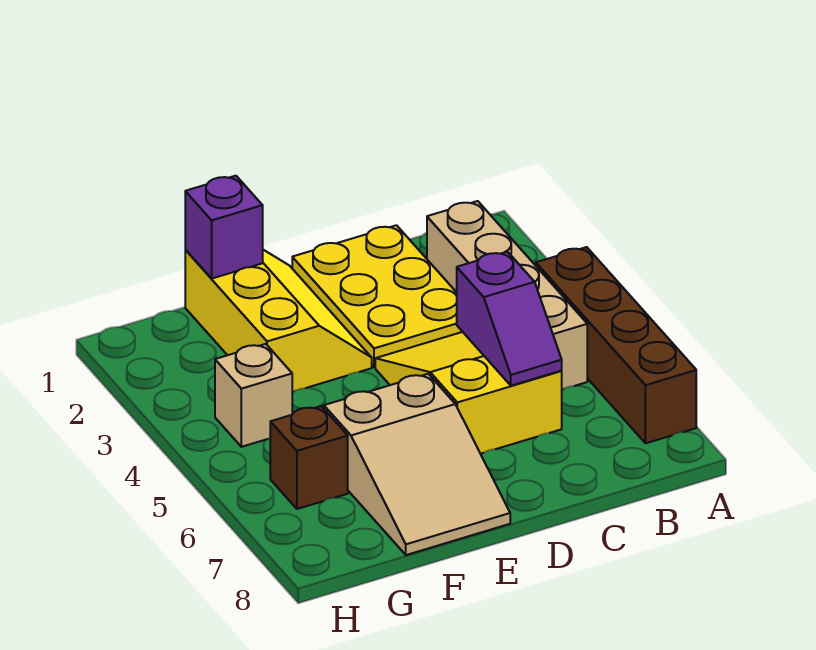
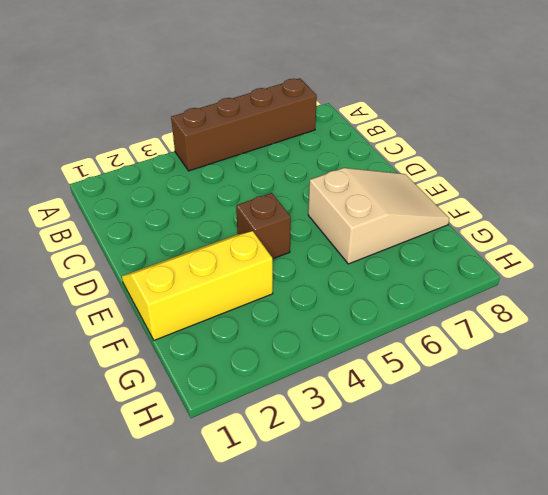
brown 1x1 brick [236,193,291,259] -> brown 1x1 brick moved to [270,406,348,509]
none -> tan 1x4 brick [427,201,587,390]
none -> yellow 2x3 plate [292,225,462,367]

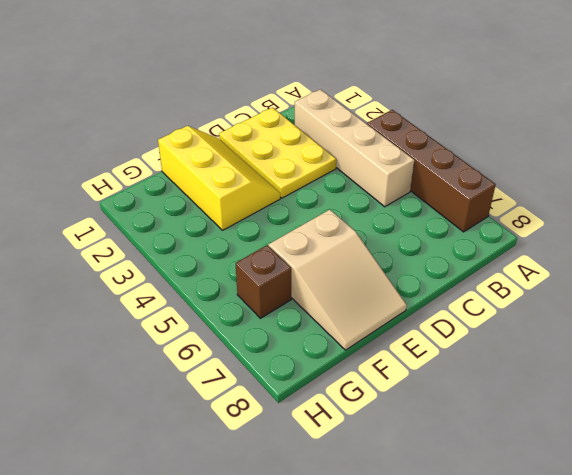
none -> yellow 2x3 slope [375,332,562,454]
none -> tan 1x1 brick [215,344,292,447]

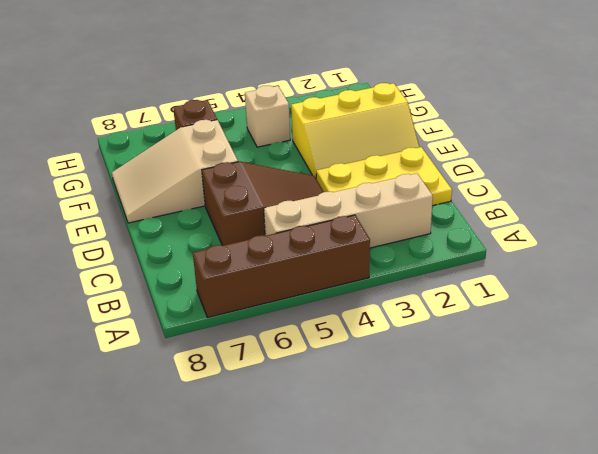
brown 2x3 slope [202,162,324,246] -> yellow 2x3 slope [375,332,562,454]
none -> purple 1x2 slope [457,252,562,386]
none -> purple 1x1 brick [185,176,263,279]

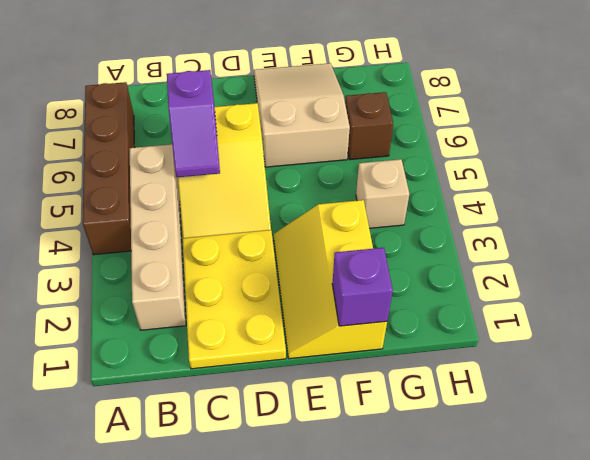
purple 1x2 slope [167,70,220,177] -> purple 1x2 slope turned to [457,252,562,386]

